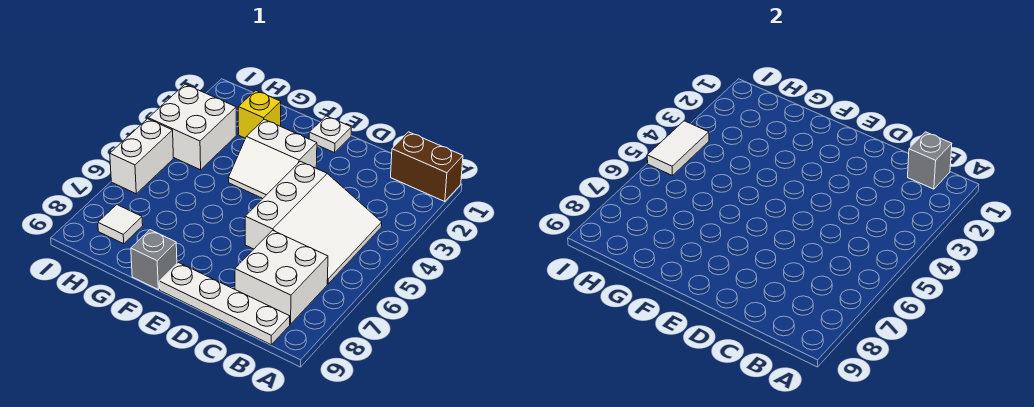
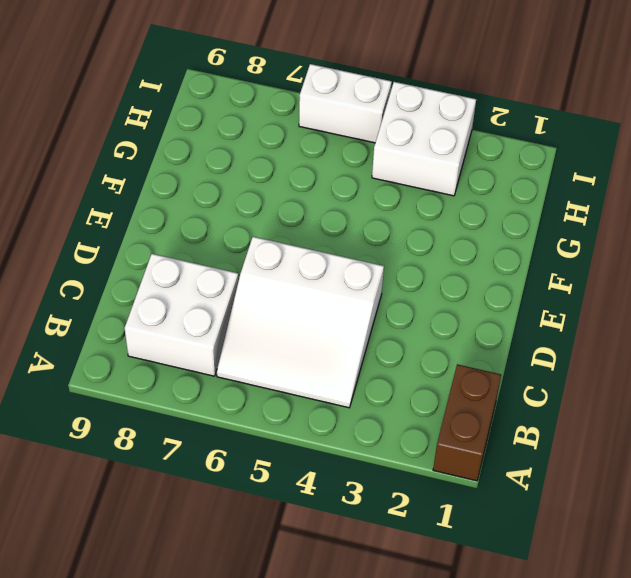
none -> white 1x4 plate [159,262,290,345]
none -> white 1x1 plate [309,116,351,153]
none -> white 2x2 slope [228,119,317,198]

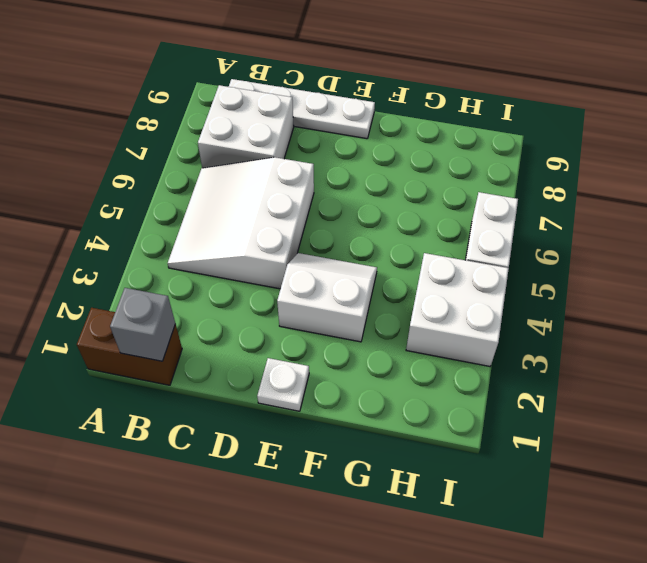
none -> grey 1x1 brick [131,230,177,289]
none -> yellow 1x1 brick [238,90,281,138]
none -> white 1x1 tile [98,205,143,244]

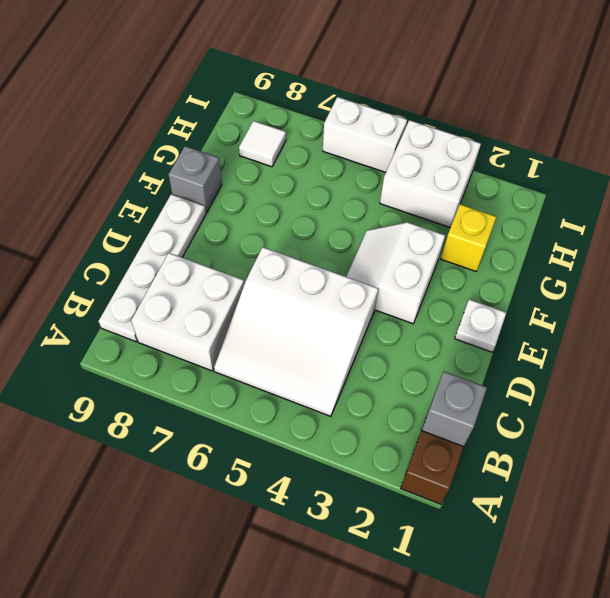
none -> white 1x2 tile [647,121,709,176]

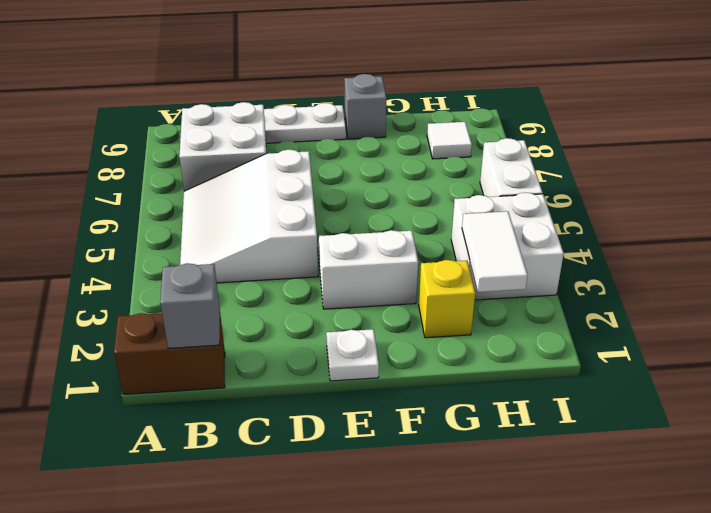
white 1x2 tile [462,211,528,292] -> white 1x2 tile moved to [647,121,709,176]

